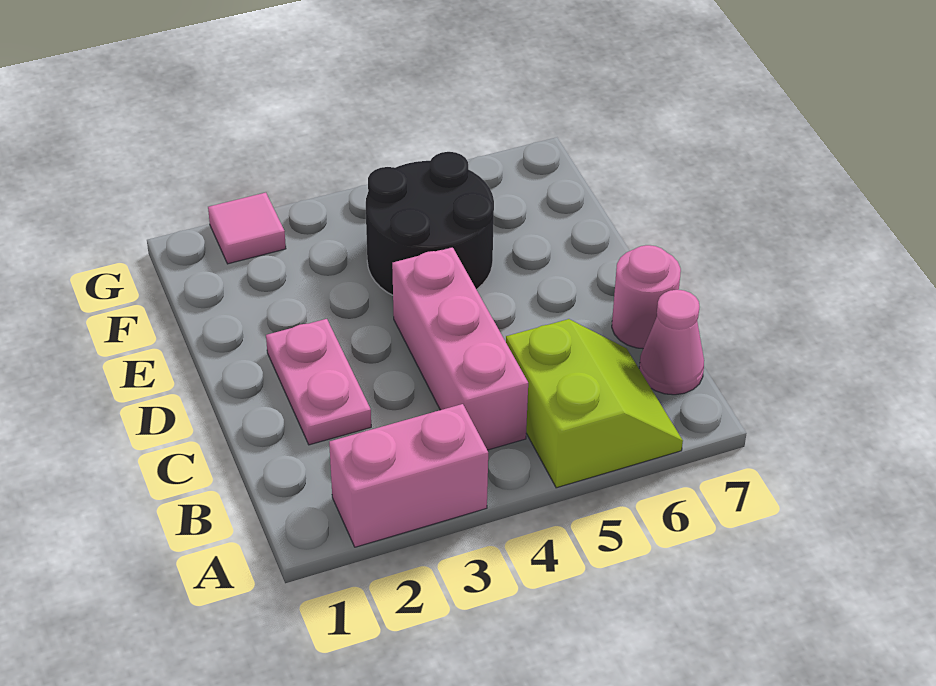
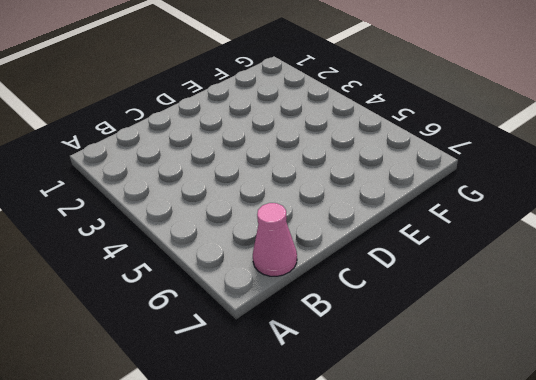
none -> pink 1x2 brick [329,404,488,547]
none -> lime 2x2 slope [506,319,683,488]

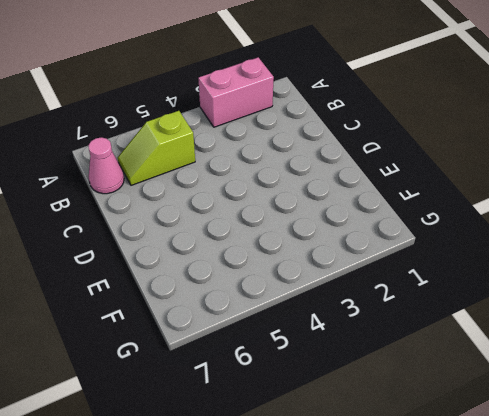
lime 1x2 slope [118,111,195,185] -> lime 2x2 slope [506,319,683,488]
none -> pink 1x3 brick [392,247,528,450]
none -> pink 1x2 plate [266,319,371,445]

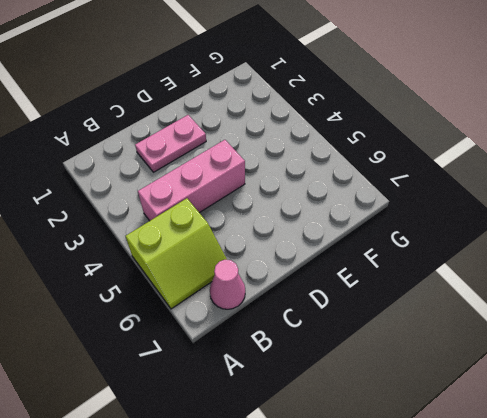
none -> pink 1x2 brick [329,404,488,547]
none -> pink 1x1 round brick [612,245,681,349]

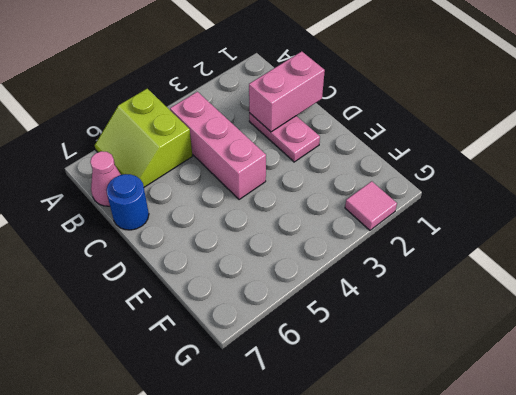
pink 1x2 brick [249,51,325,132] -> pink 1x2 brick moved to [329,404,488,547]
blue 1x1 round brick [106,174,149,230] -> pink 1x1 round brick [612,245,681,349]
none -> black 2x2 round brick [366,152,494,295]

